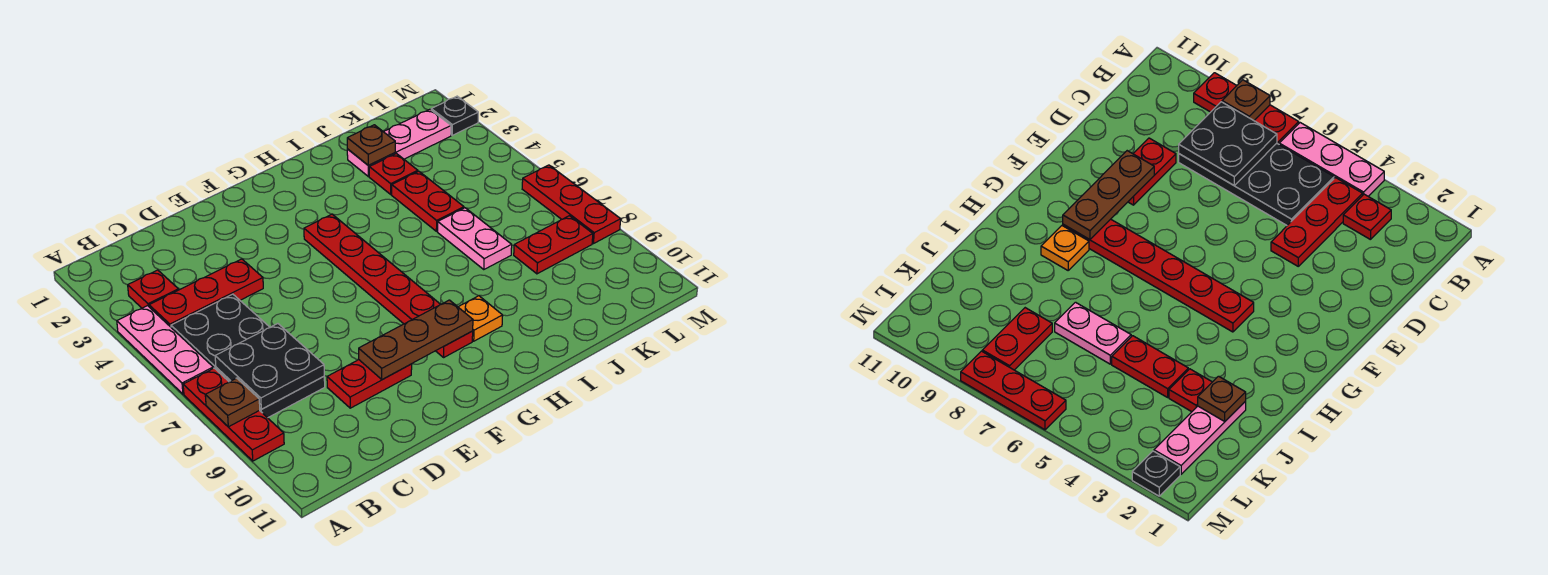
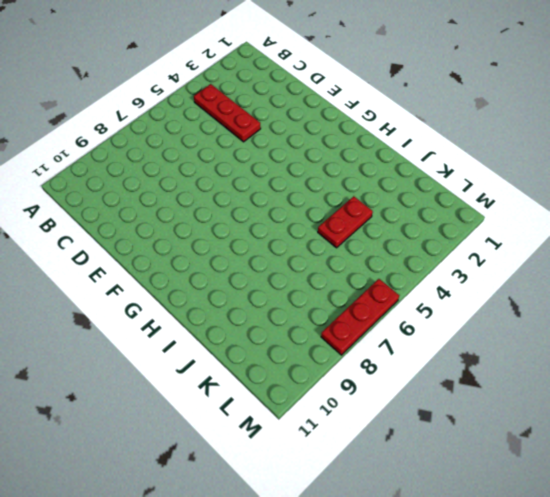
none -> pink 1x3 plate [117,306,213,394]
none -> red 1x3 plate [183,368,284,461]
none -> red 1x1 plate [128,270,178,308]

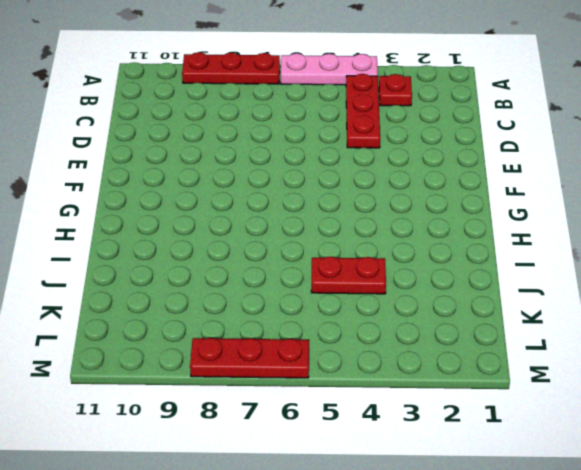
none -> black 2x4 plate [171,294,325,418]
none -> red 1x2 plate [327,360,412,408]
none -> red 1x6 plate [304,214,473,357]

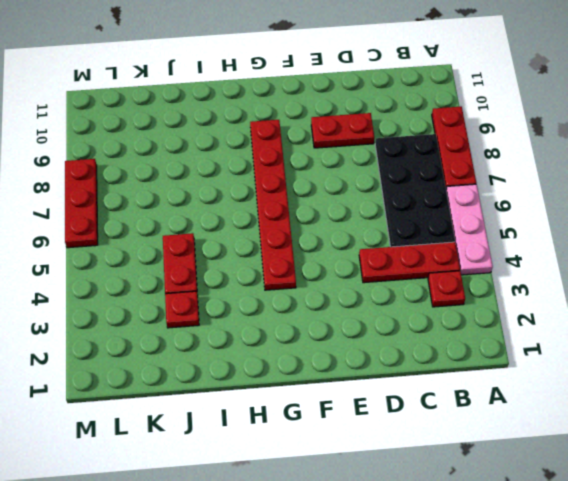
none -> orange 1x1 plate [459,296,503,341]
none -> pink 1x3 plate [347,109,451,177]
none -> pink 1x2 plate [438,208,512,269]

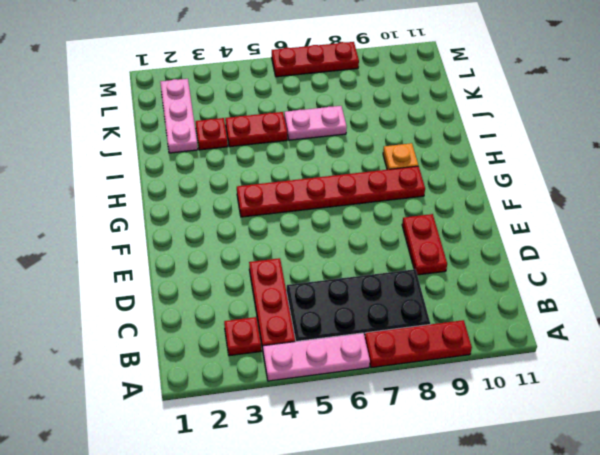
none -> red 1x2 plate [514,216,593,274]
none -> black 1x1 plate [431,96,478,135]
none -> brown 1x1 plate [205,378,260,427]

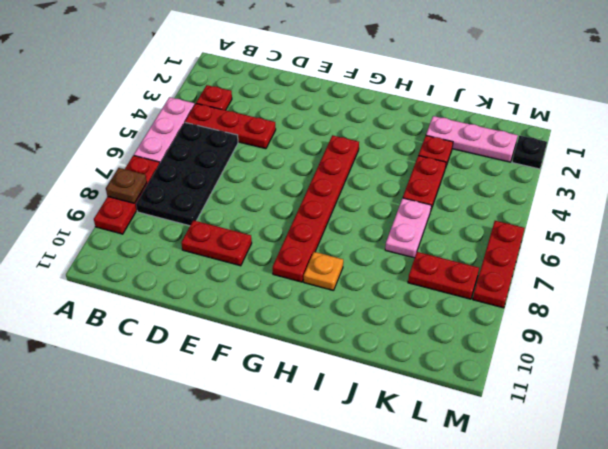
none -> black 2x2 plate [215,324,324,409]
none -> brown 1x3 plate [359,300,473,380]
none -> brown 1x1 plate [347,125,395,165]

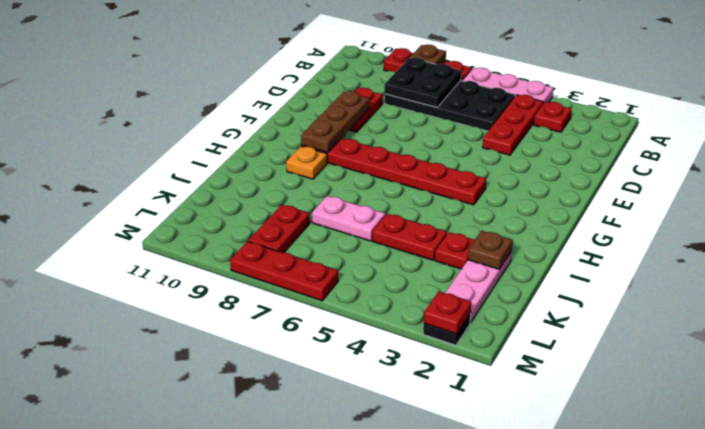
red 1x1 plate [424,292,471,334] -> none

